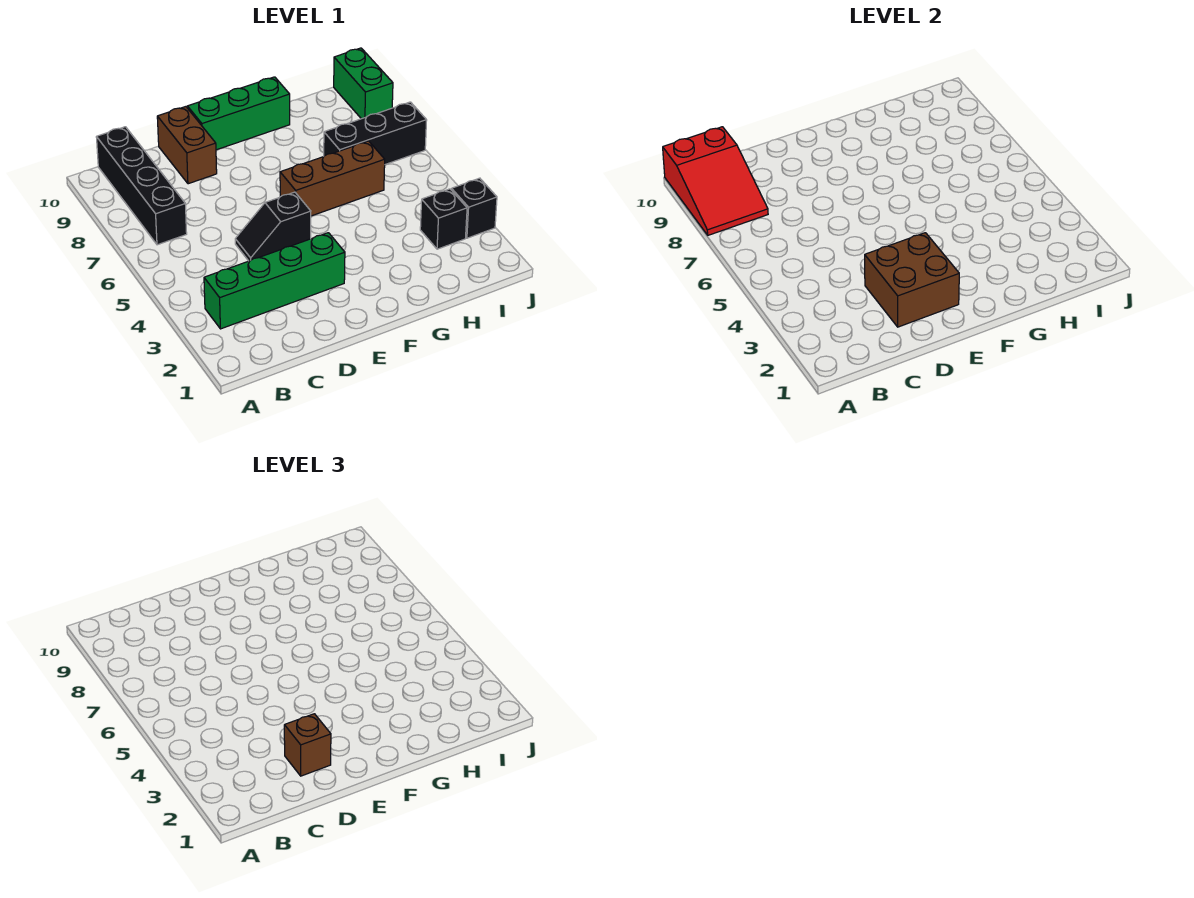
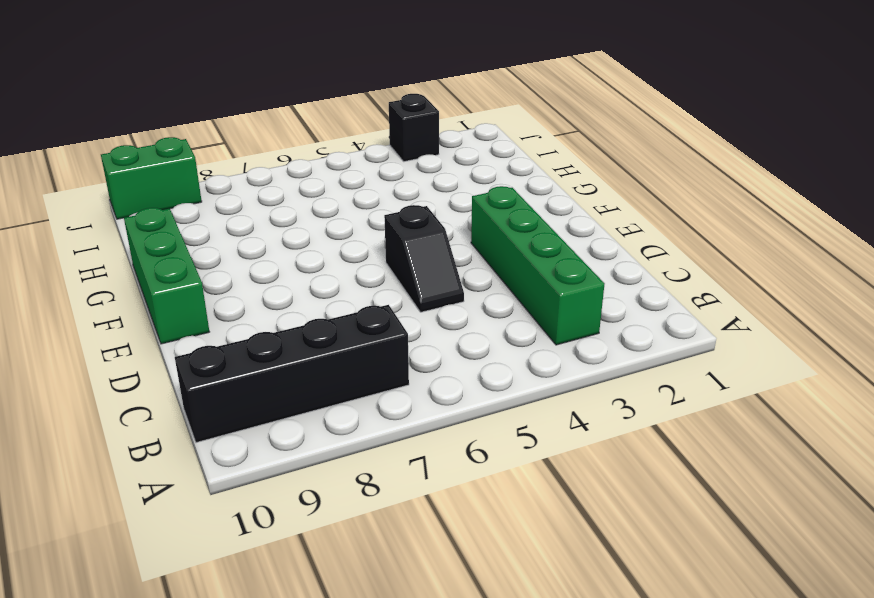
none -> brown 1x2 brick [157,107,217,184]
none -> brown 1x3 brick [280,141,385,216]
none -> black 1x3 brick [324,102,427,164]

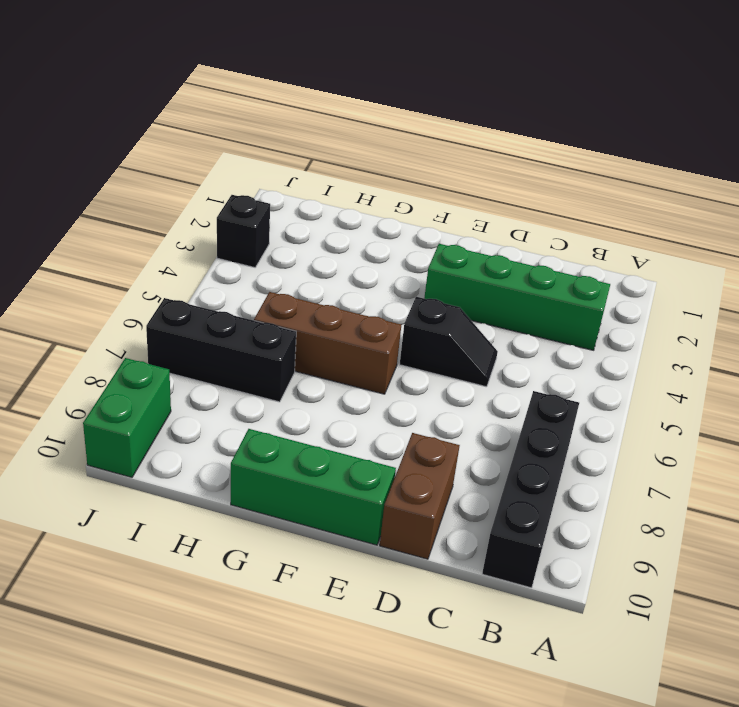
none -> black 1x1 brick [420,189,467,249]
none -> red 2x3 slope [663,127,768,235]
none -> brown 2x2 brick [865,233,959,327]

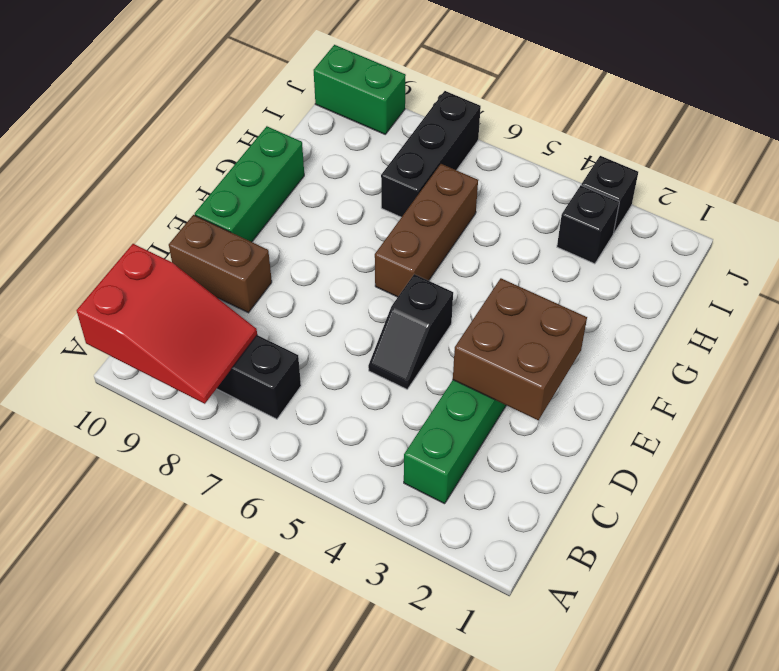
none -> brown 1x1 brick [284,714,331,776]

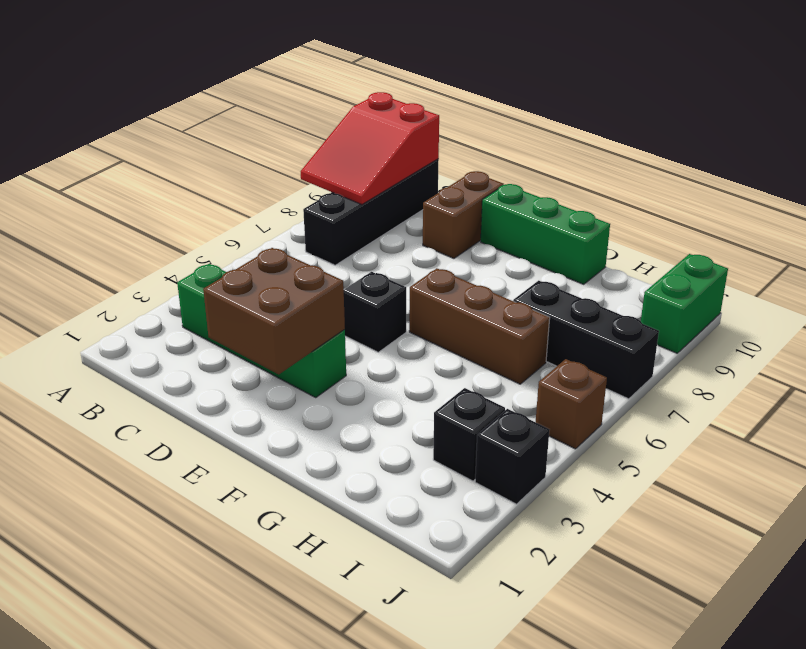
brown 1x1 brick [536,359,607,449] -> brown 1x1 brick moved to [284,714,331,776]

